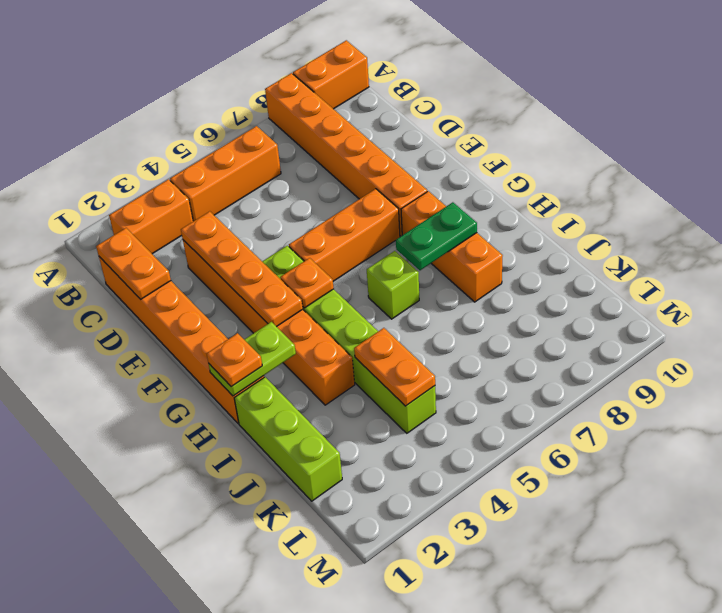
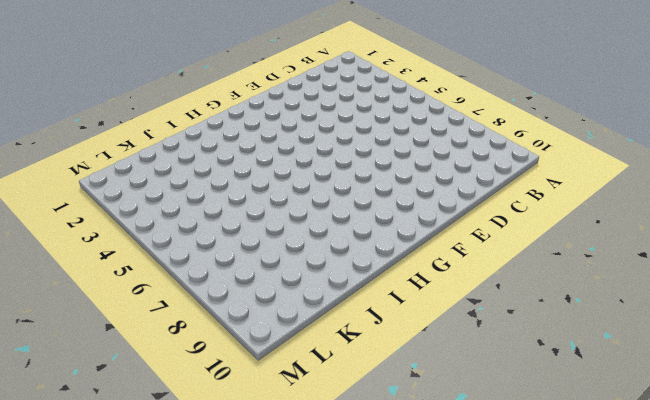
none -> orange 1x6 brick [265,73,427,236]
none -> orange 1x2 brick [293,40,369,109]
none -> orange 1x2 brick [109,179,193,254]

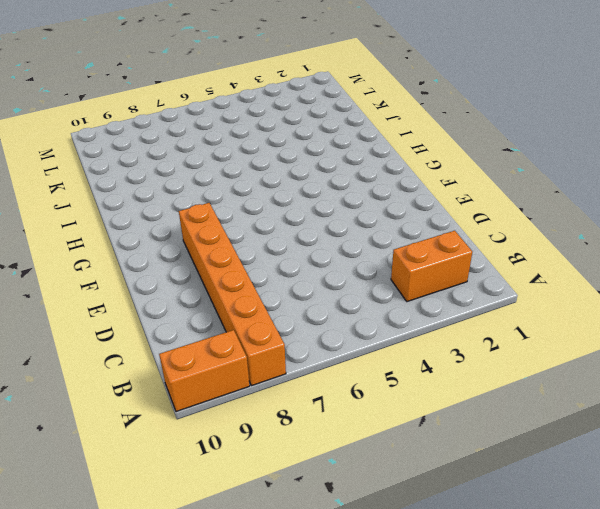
none -> orange 1x3 brick [170,126,281,221]
none -> orange 1x6 brick [99,257,264,423]
none -> orange 1x6 brick [183,240,355,405]

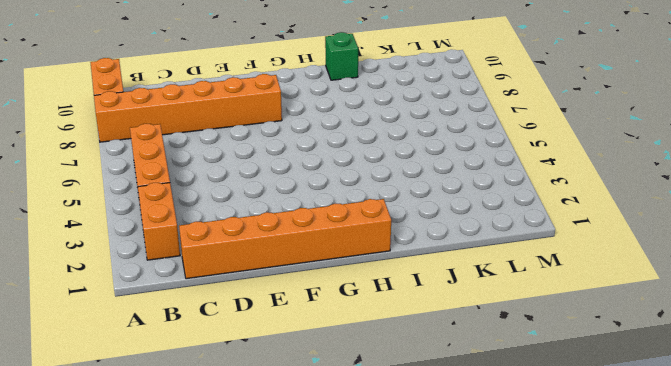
green 1x1 brick [325,32,358,80] -> none
none -> orange 1x6 brick [183,240,355,405]
none -> lime 1x6 brick [262,246,436,433]
none -> orange 1x3 brick [289,189,400,281]

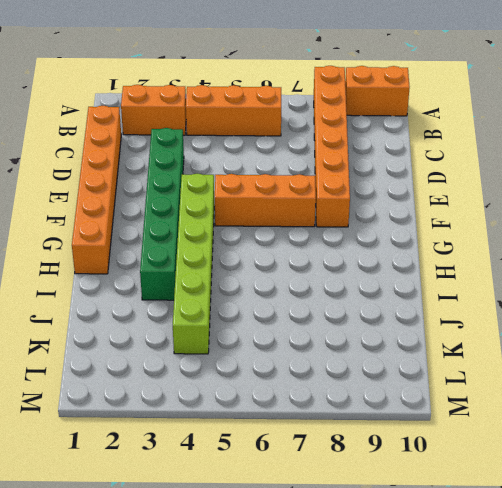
green 1x6 brick [140,128,184,300] -> orange 1x6 brick [183,240,355,405]
none -> orange 1x3 brick [401,191,503,302]
none -> lime 1x1 brick [367,251,419,319]
none -> lime 1x3 brick [234,377,342,501]

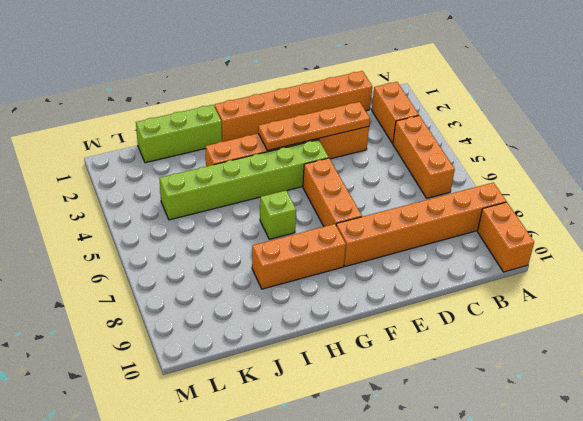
none -> orange 1x2 plate [96,228,171,299]
none -> orange 1x1 plate [280,258,334,308]
none -> lime 1x2 plate [209,322,296,396]

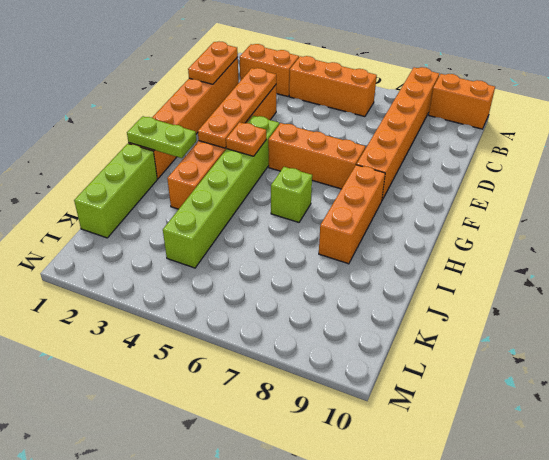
none -> green 1x2 plate [396,202,477,270]
none -> orange 1x2 plate [354,328,435,406]
none -> orange 1x1 plate [207,333,262,387]

